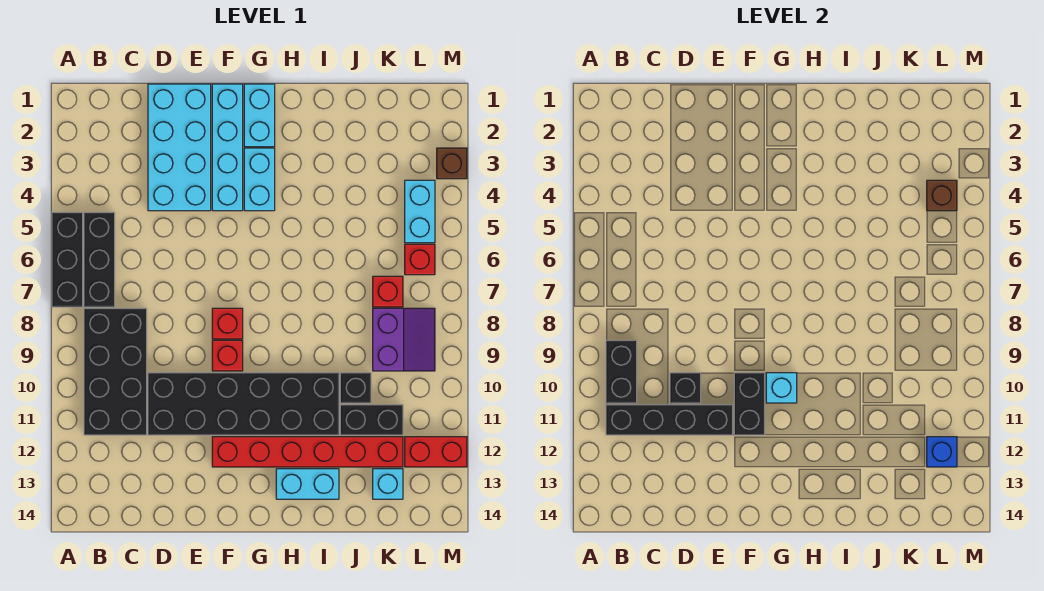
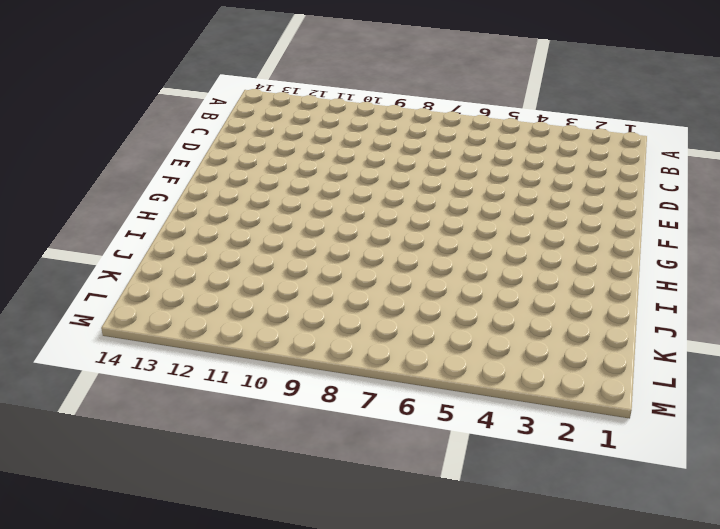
none -> black 1x3 brick [52,212,83,307]
none -> black 1x3 brick [84,212,115,307]
none -> black 2x4 brick [84,308,147,435]

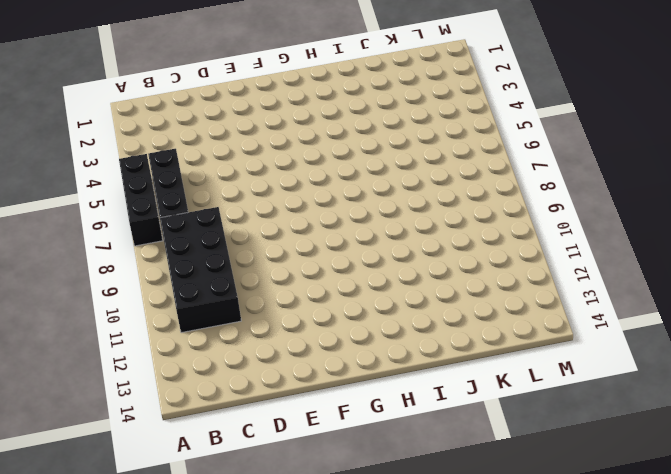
none -> cyan 2x4 brick [148,84,211,211]
none -> black 2x6 brick [148,373,339,435]
none -> cyan 1x4 brick [212,84,243,211]

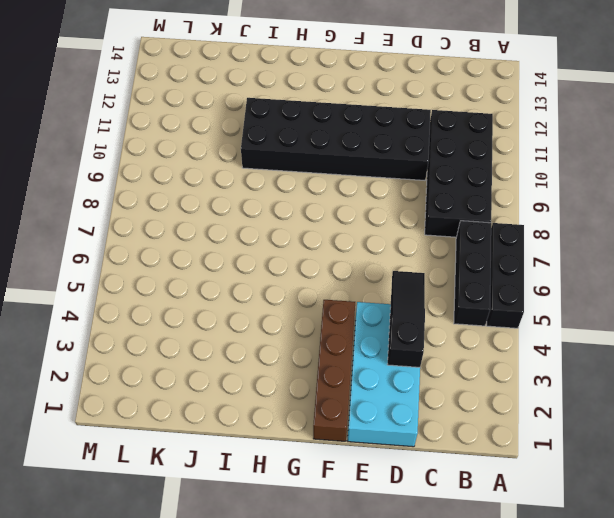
black 1x3 slope [387,271,425,367] -> none
brown 1x4 brick [313,300,355,441] -> cyan 1x4 brick [212,84,243,211]
none -> red 1x1 brick [212,308,243,339]
none -> red 1x1 brick [212,340,243,371]
none -> red 1x6 brick [212,437,403,467]

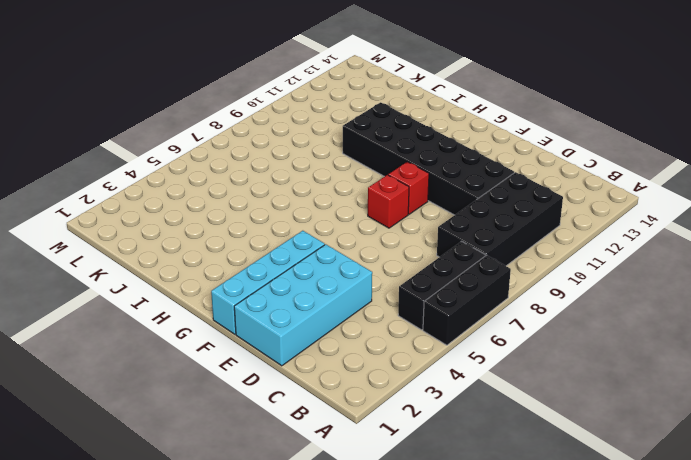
none -> red 1x6 brick [212,437,403,467]
none -> cyan 1x2 brick [244,84,275,147]
none -> cyan 1x2 brick [244,148,275,211]

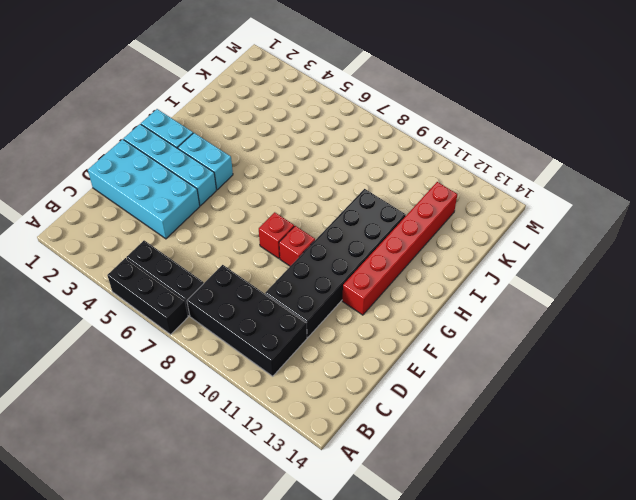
none -> cyan 1x2 brick [276,469,339,499]
none -> black 1x1 brick [340,373,371,403]
none -> black 1x2 brick [340,405,403,435]

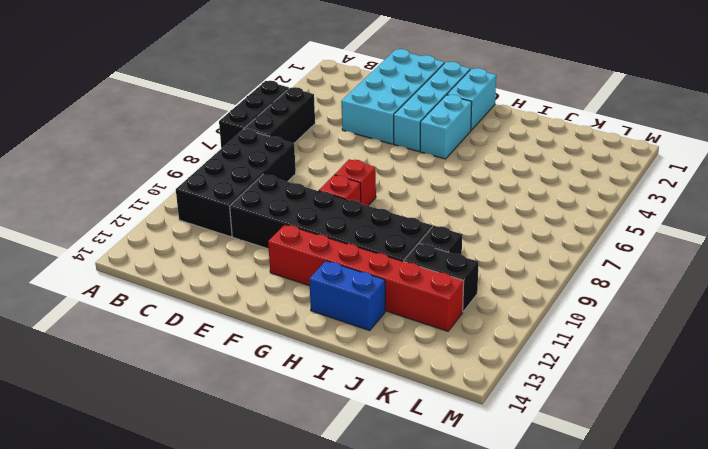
blue 1x2 brick [309,261,385,331] -> cyan 1x2 brick [276,469,339,499]
none -> red 1x1 brick [373,276,403,307]
none -> purple 2x2 slope [373,308,435,371]
none -> cyan 1x1 brick [373,469,403,499]

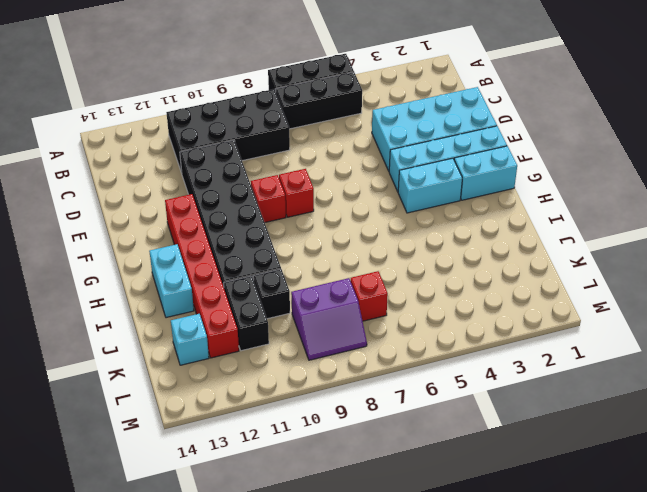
none -> cyan 1x2 brick [405,180,435,243]
none -> red 1x1 brick [405,244,435,275]
none -> red 1x2 brick [405,437,467,467]

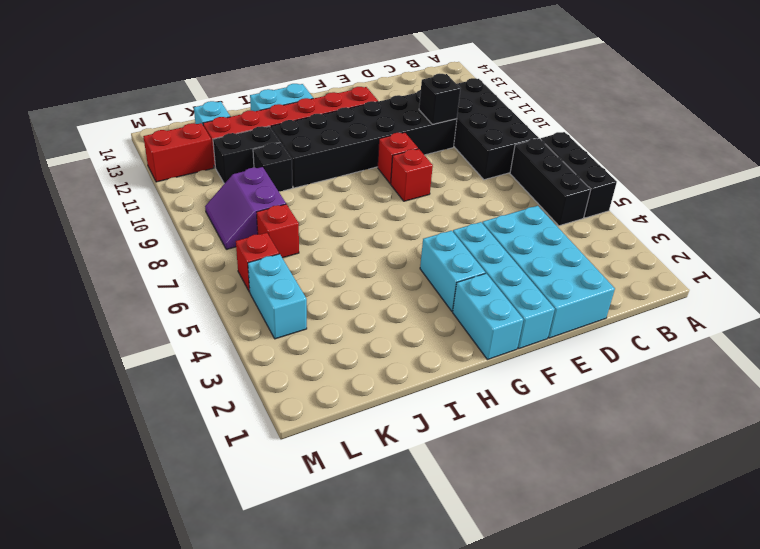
none -> brown 1x1 brick [437,148,467,179]
none -> black 1x2 brick [606,340,637,403]
none -> black 1x4 brick [606,405,733,435]

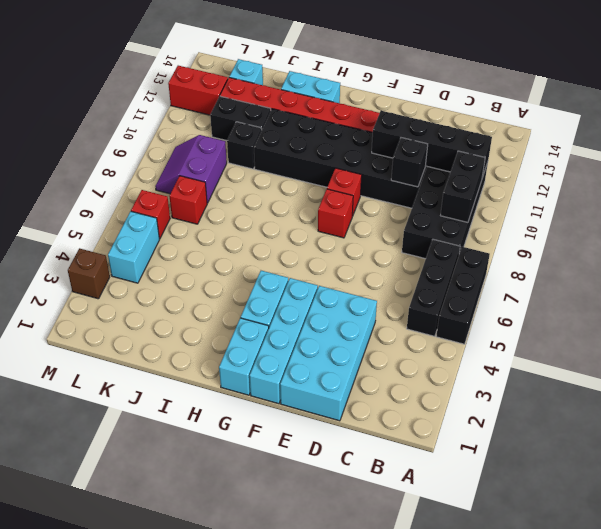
none -> black 1x2 brick [734,373,765,435]
none -> cyan 1x1 brick [766,373,797,403]
none -> brown 1x1 brick [927,180,957,211]

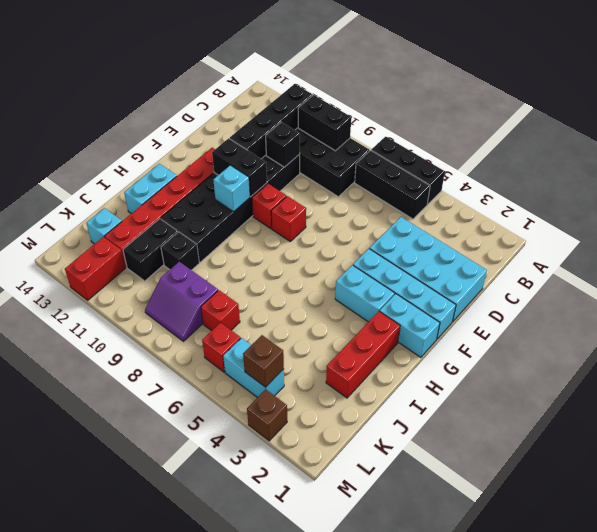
red 1x3 brick [326,311,400,398] -> none
none -> blue 1x1 brick [927,437,957,467]

